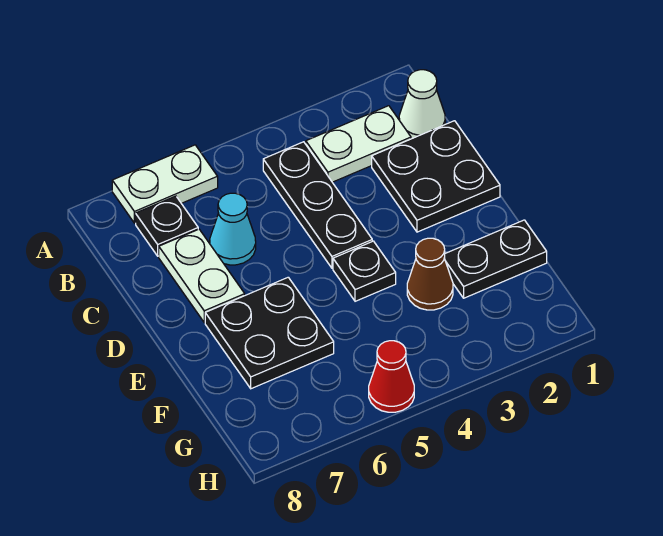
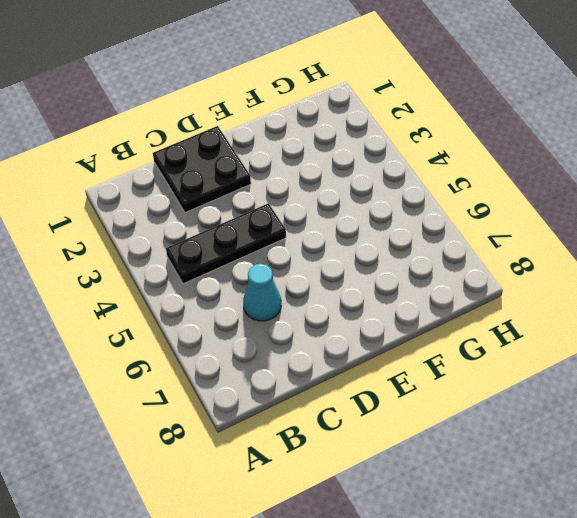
none -> white 1x2 plate [112,145,218,223]
none -> white 1x1 cone [399,70,445,139]
none -> white 1x2 plate [306,106,411,182]

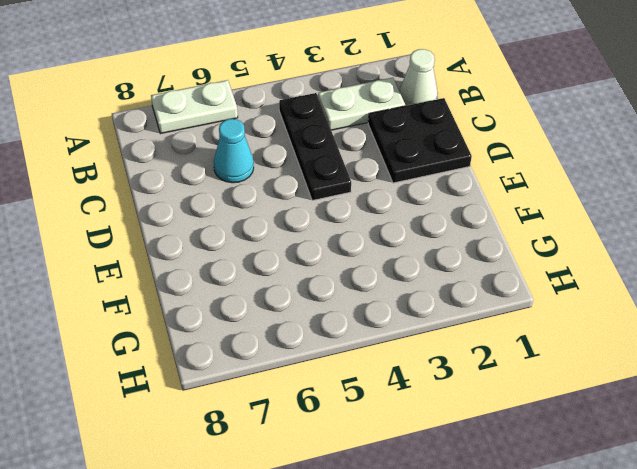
none -> black 1x1 plate [136,196,198,256]
none -> white 1x2 plate [159,229,245,322]
none -> black 1x1 plate [333,241,396,301]

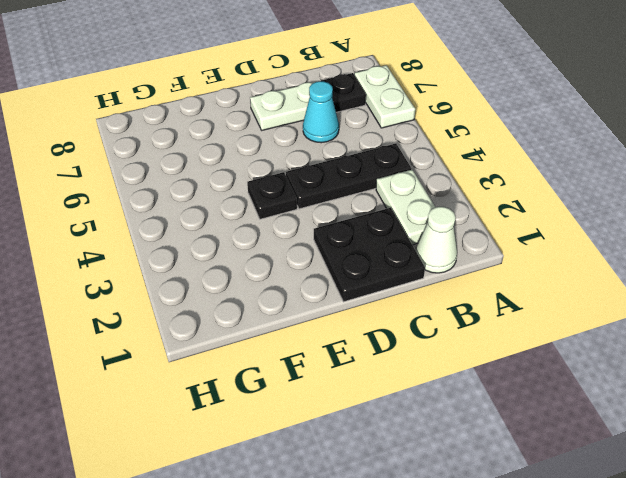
none -> black 2x2 plate [205,277,334,389]
none -> black 1x2 plate [444,220,547,298]
none -> brown 1x1 cone [407,238,453,310]

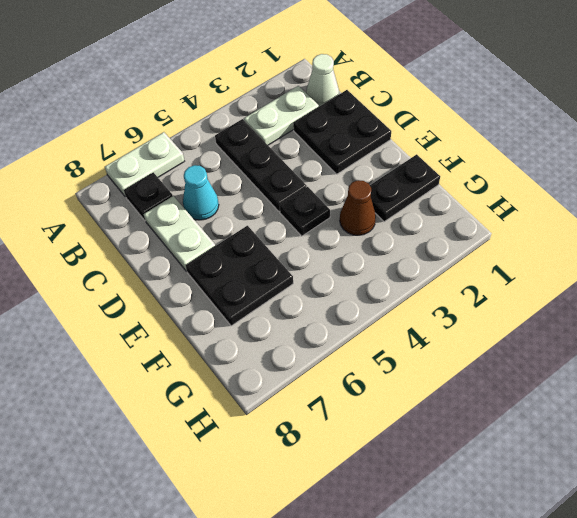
none -> red 1x1 cone [369,341,414,412]

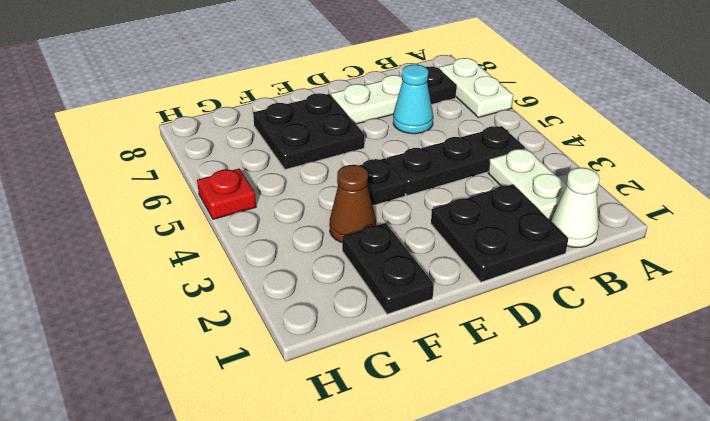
red 1x1 plate [197,169,256,219] -> red 1x1 cone [369,341,414,412]

